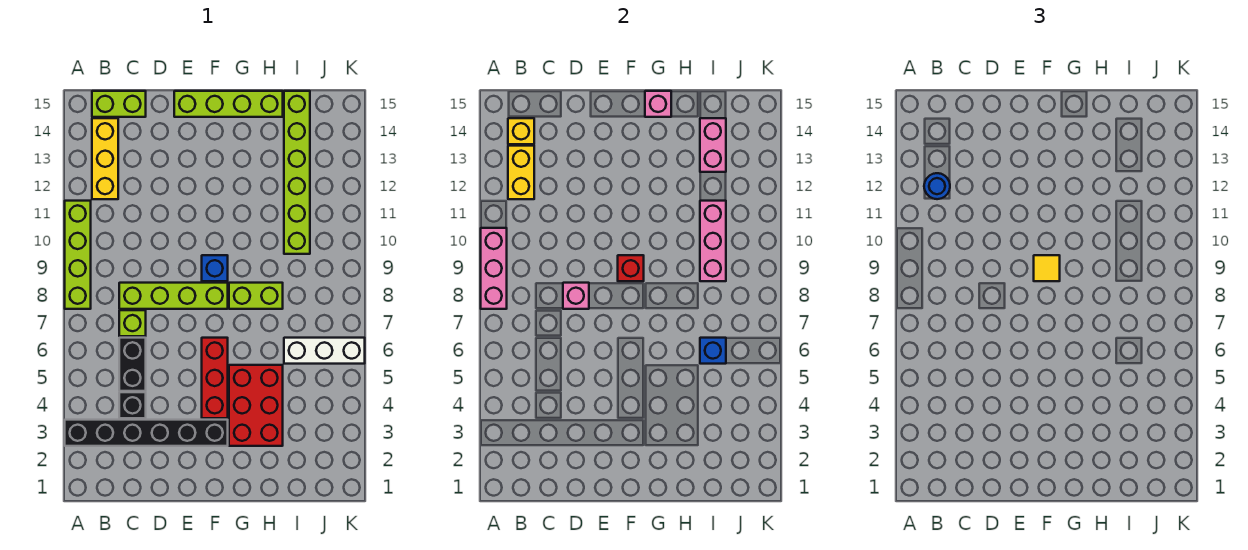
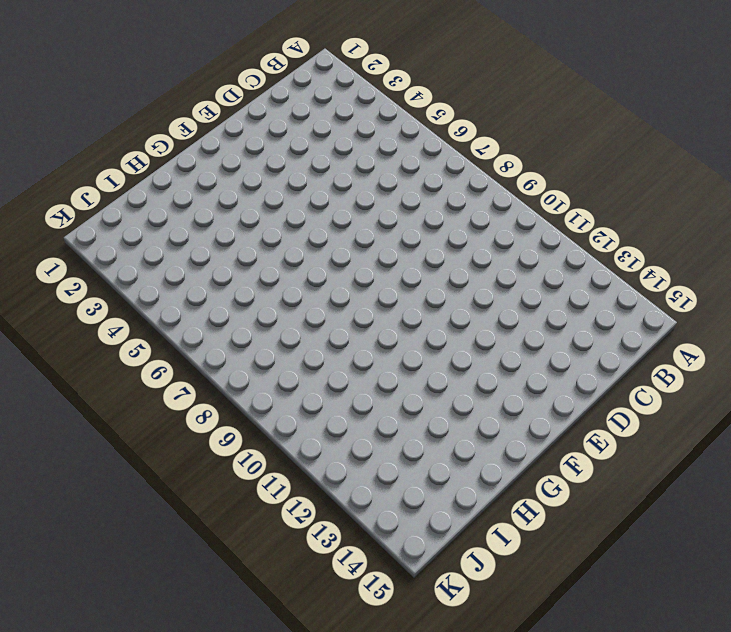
none -> black 1x6 brick [65,420,228,446]
none -> lime 1x4 brick [65,201,91,309]
none -> yellow 1x3 brick [92,118,118,199]

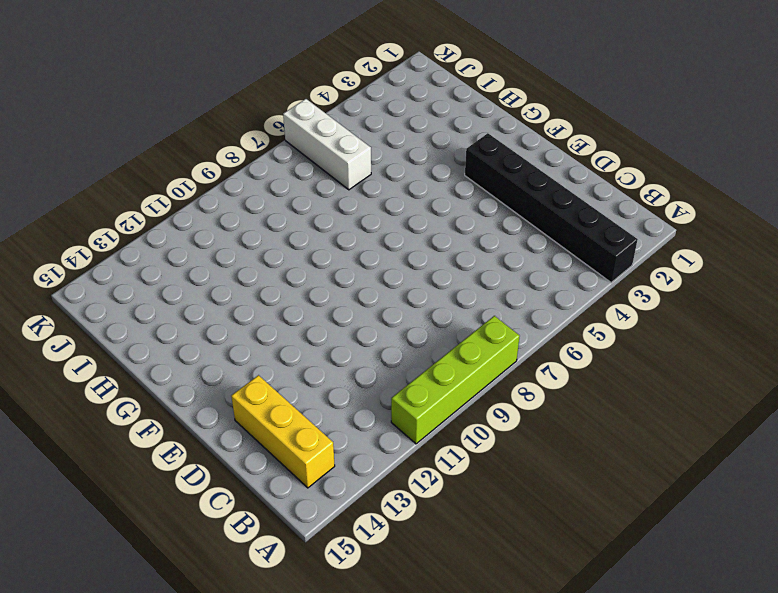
yellow 1x3 brick [231,375,335,488] -> yellow 1x3 brick turned to [92,118,118,199]
none -> lime 1x2 brick [92,91,146,117]
none -> black 1x1 brick [119,392,146,418]
none -> black 1x2 brick [119,338,146,391]

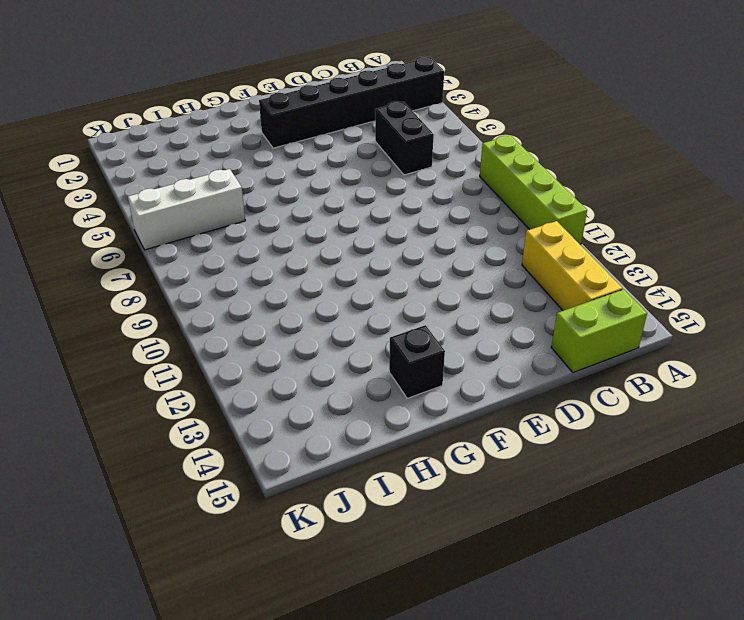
black 1x1 brick [389,325,445,398] -> black 1x1 brick moved to [119,392,146,418]
none -> lime 1x1 brick [119,310,146,336]
none -> lime 1x4 brick [119,283,228,309]
none -> lime 1x4 brick [174,91,283,117]

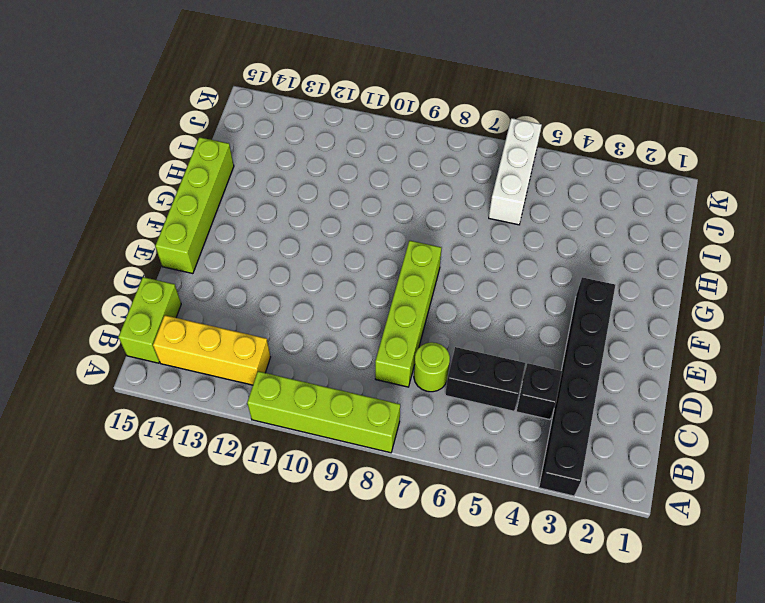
lime 1x1 round brick [414,342,450,392] -> lime 1x1 brick [119,310,146,336]
none -> red 1x3 brick [202,338,228,418]
none -> blue 1x1 brick [202,255,228,281]
none -> red 2x3 brick [229,365,283,446]

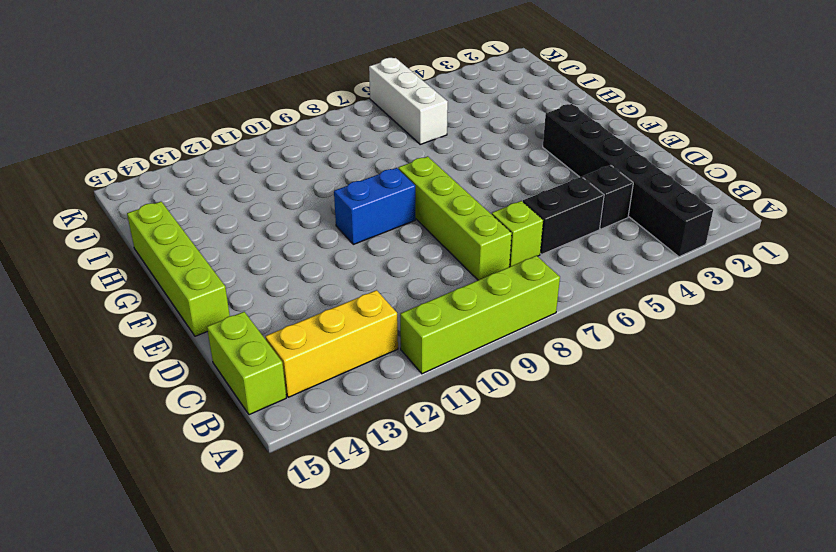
blue 1x2 brick [334,168,415,244] -> blue 1x1 brick [202,255,228,281]
none -> red 1x3 brick [202,338,228,418]
none -> red 2x3 brick [229,365,283,446]
none -> lime 1x2 brick [229,283,283,309]

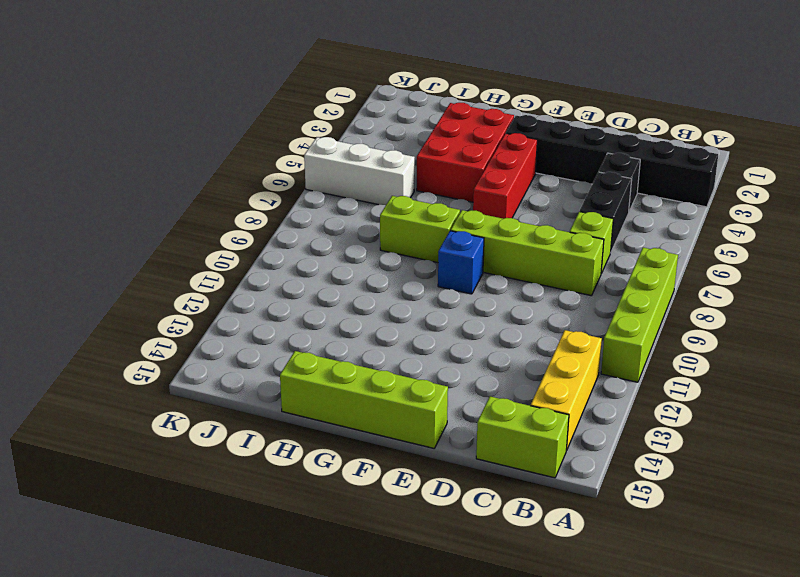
none -> lime 1x6 brick [284,91,310,254]
none -> pink 1x3 brick [481,228,507,309]
none -> yellow 1x2 brick [508,146,534,199]

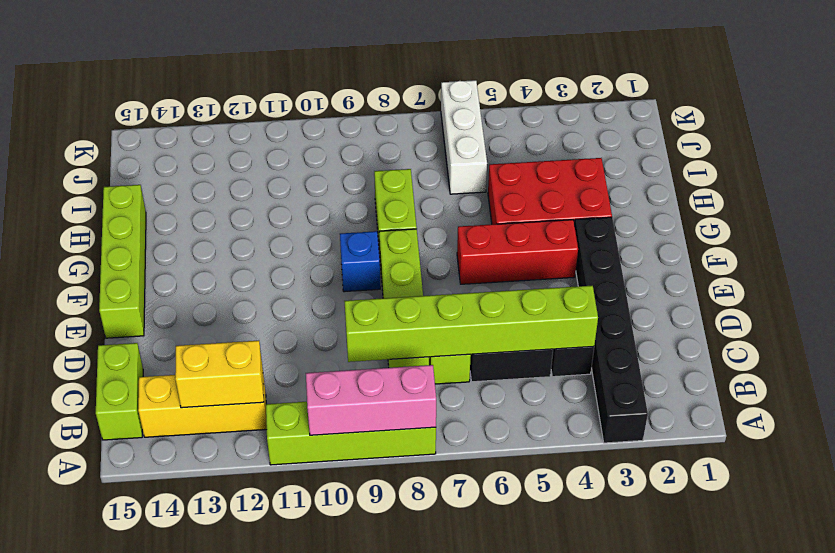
lime 1x6 brick [344,286,598,362] -> lime 1x6 brick moved to [284,91,310,254]
none -> yellow 1x1 brick [508,118,534,144]
none -> pink 1x1 brick [563,283,589,309]
none -> red 1x1 brick [618,255,644,281]

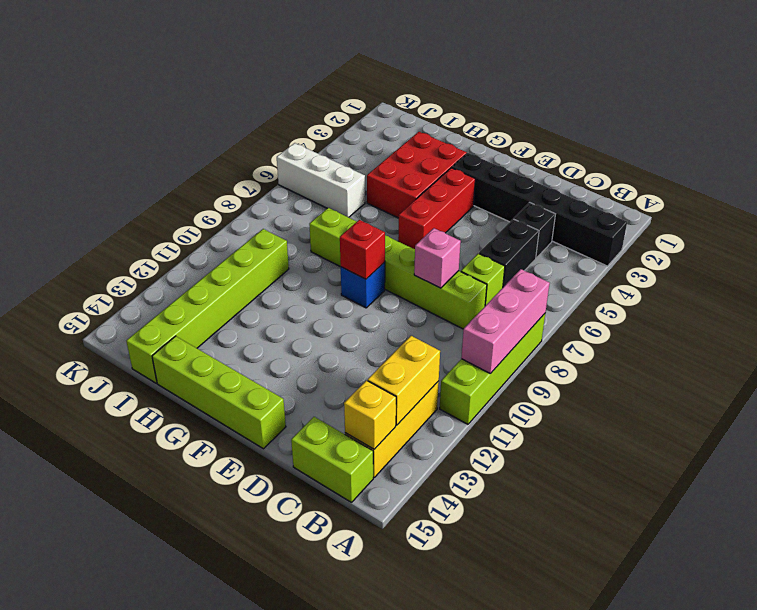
none -> pink 1x1 brick [645,91,671,117]
none -> blue 1x1 brick [700,338,726,364]
none -> pink 1x3 brick [700,201,726,281]

